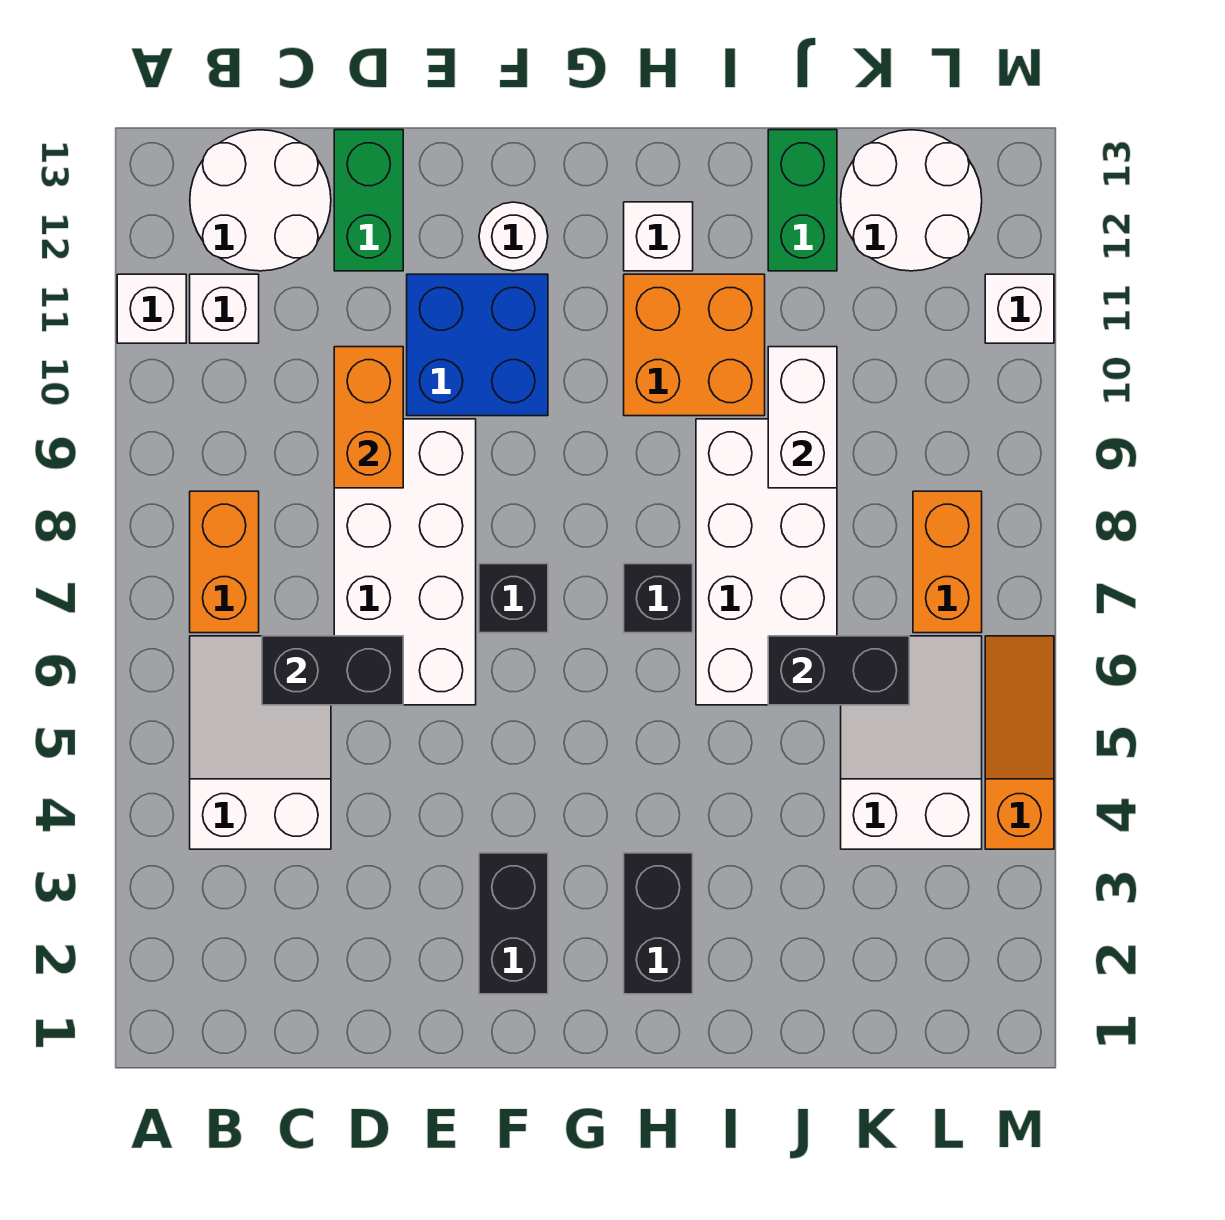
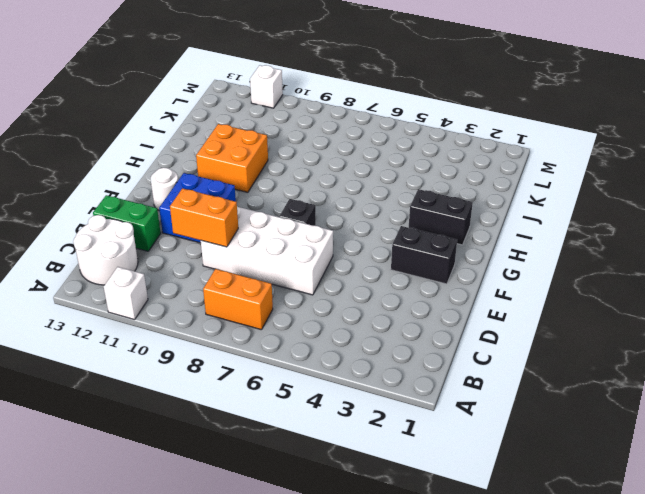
none -> white 2x3 slope [190,636,331,849]
none -> white 1x1 brick [190,274,259,343]
none -> black 1x1 brick [624,564,693,633]

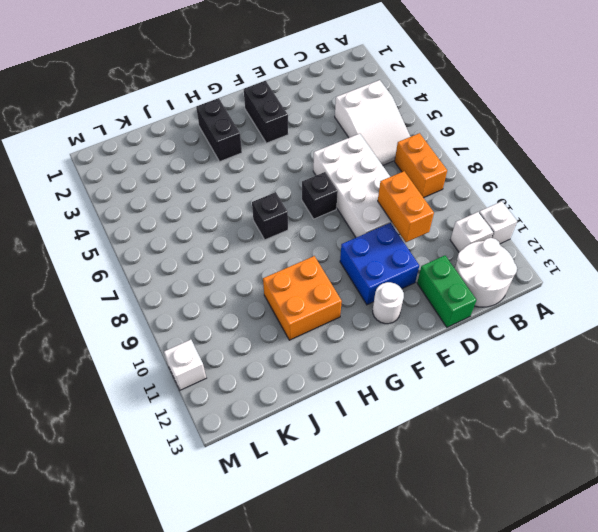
none -> white 1x1 brick [624,202,693,271]
none -> white 2x4 brick [696,419,837,705]
none -> green 1x2 brick [768,130,837,271]

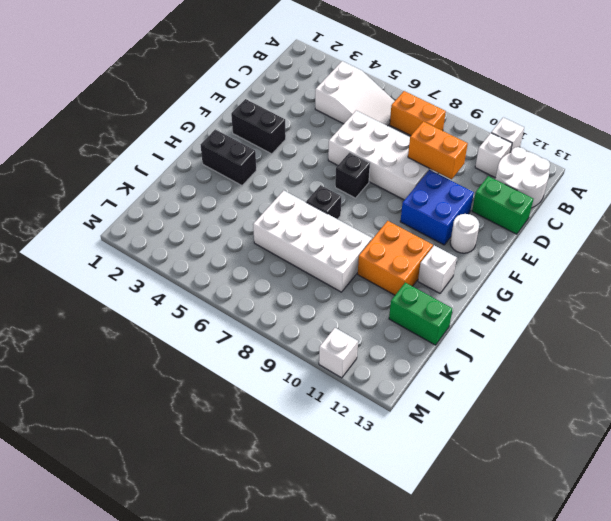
none -> white 2x3 slope [841,636,982,849]
none -> white 2x2 round brick [841,130,982,271]
none -> orange 1x2 brick [913,491,982,633]

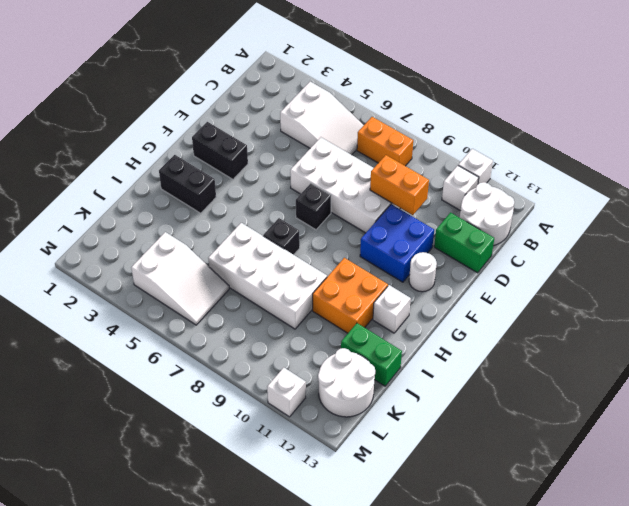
none -> orange 1x2 brick [913,491,982,633]
none -> orange 1x3 slope [985,636,1054,849]
none -> black 1x2 brick [262,636,403,705]

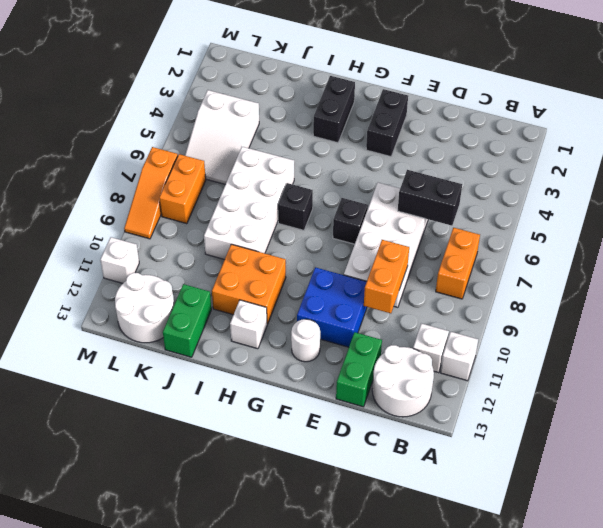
orange 1x3 slope [124,147,178,239] -> orange 1x3 slope moved to [985,636,1054,849]
none -> white 2x3 slope [190,636,331,849]
none -> black 1x2 brick [768,636,909,705]
none -> white 1x2 brick [768,347,837,488]

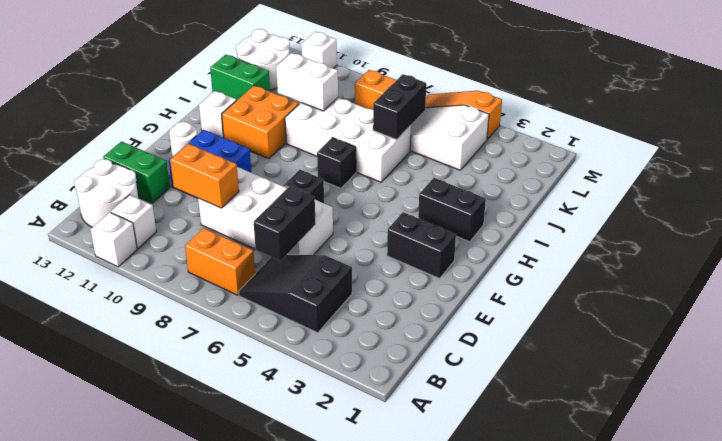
black 2x3 slope [239,255,352,333] -> white 2x3 slope [190,636,331,849]

